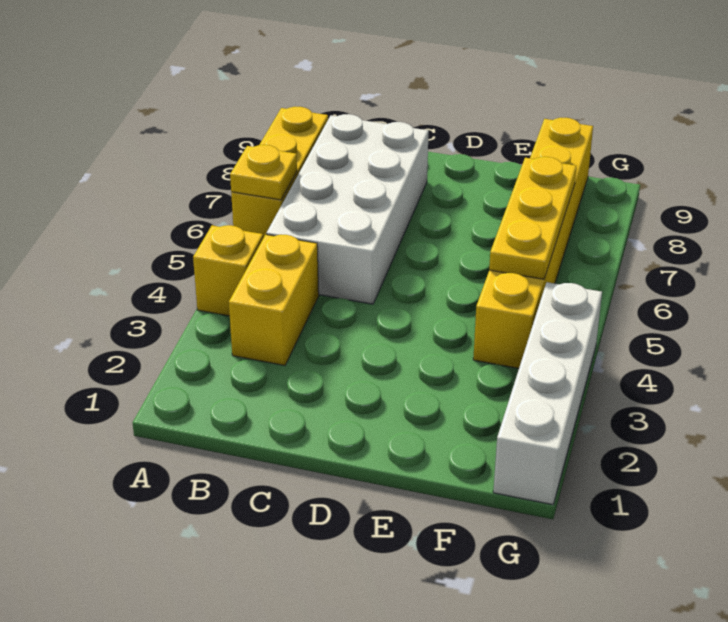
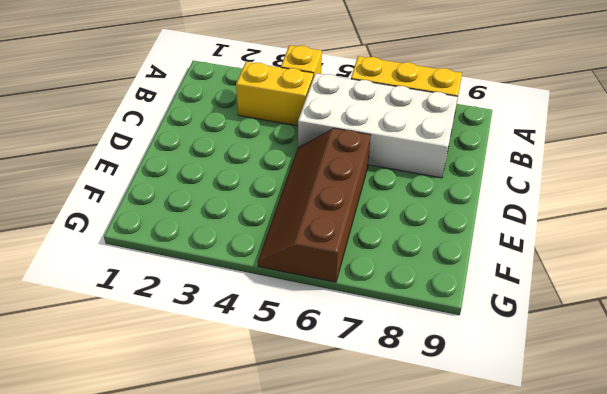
brown 2x4 slope [258,128,370,282] -> yellow 1x6 brick [473,118,593,368]
none -> white 1x4 brick [493,282,602,505]
none -> yellow 1x1 plate [230,145,297,200]

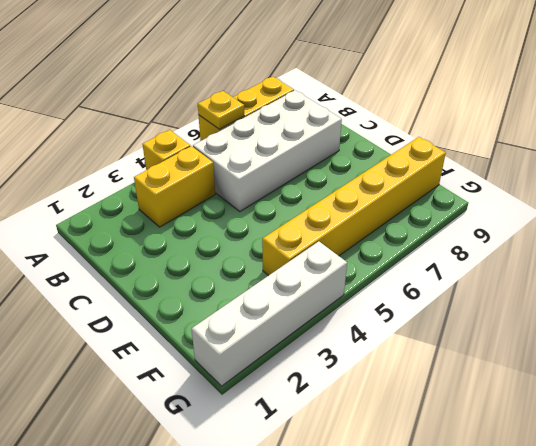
none -> yellow 1x3 plate [489,157,576,279]

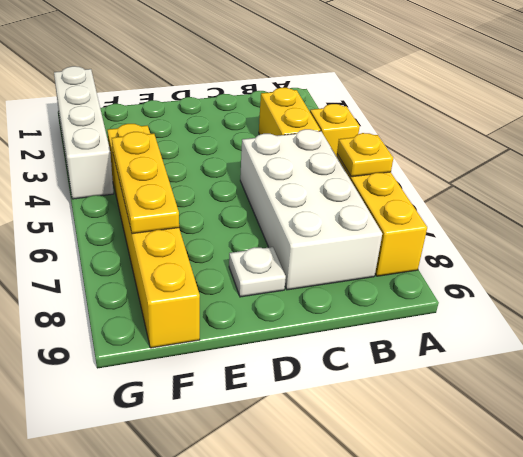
white 1x1 plate [229,247,286,297] -> none

